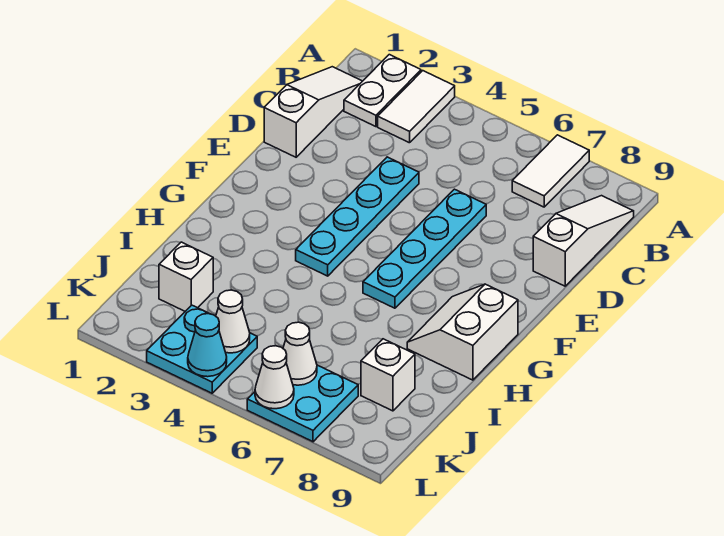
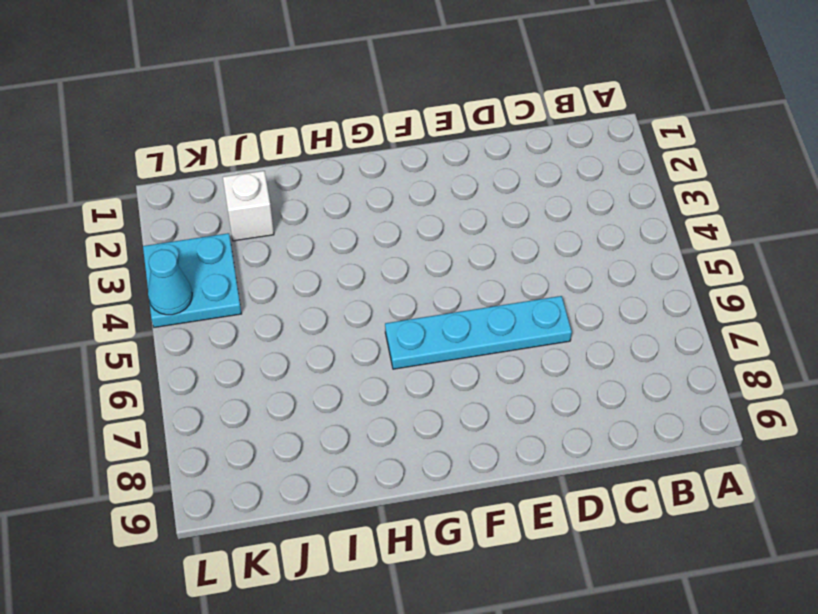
none -> white 1x2 plate [344,55,421,127]
none -> white 1x2 tile [378,71,455,143]
none -> white 1x2 tile [512,135,589,207]

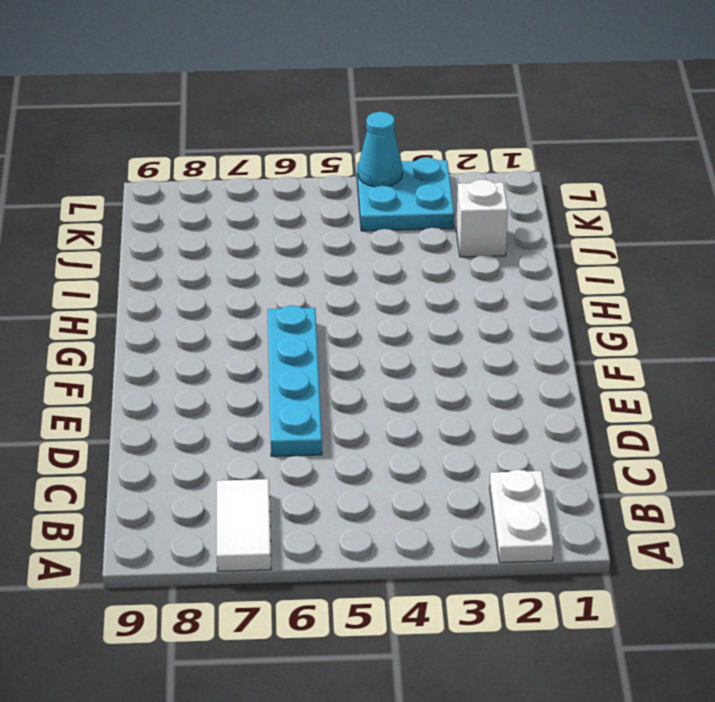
none -> white 1x2 tile [378,71,455,143]
none -> white 1x3 slope [264,67,362,157]
none -> white 1x3 slope [533,196,634,286]

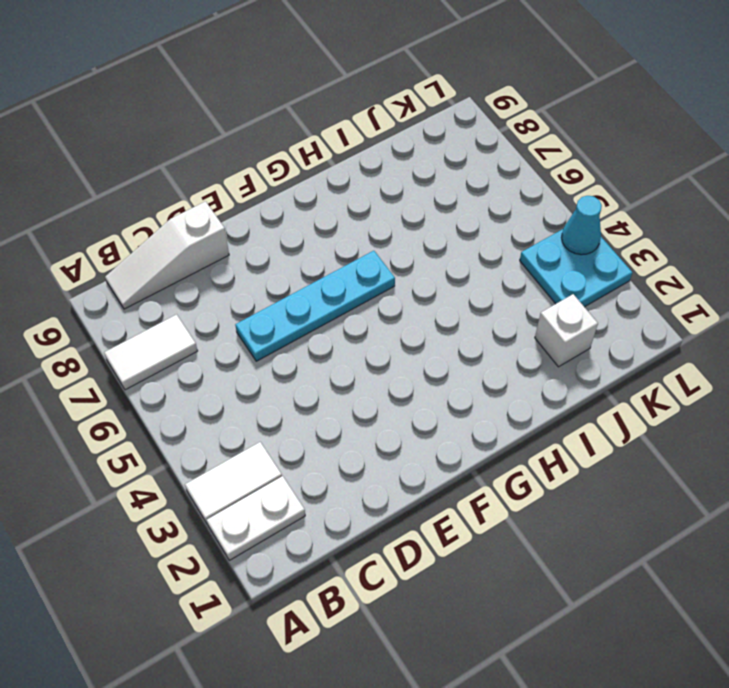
none -> white 1x3 slope [264,67,362,157]
none -> cyan 1x4 plate [296,157,419,276]
none -> white 2x2 slope [407,284,518,380]

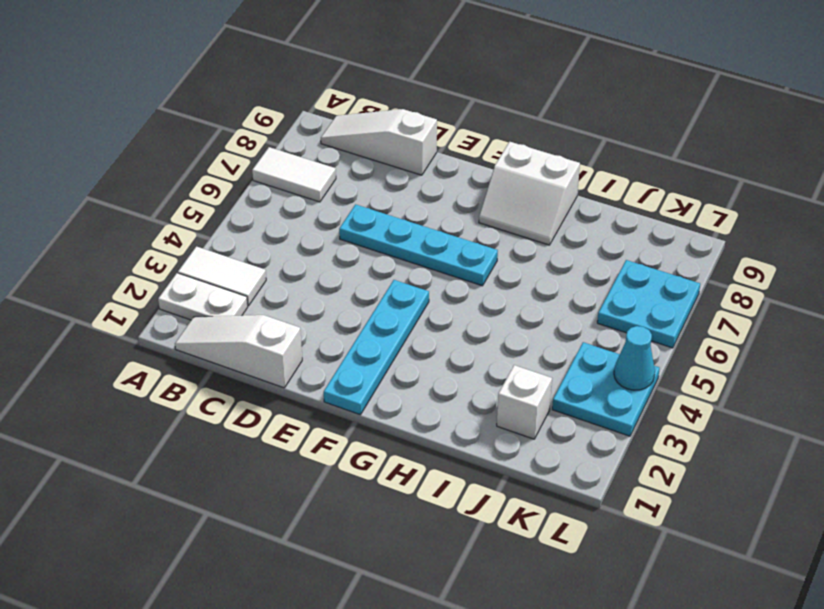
cyan 1x4 plate [324,280,429,415] -> cyan 1x4 plate turned to [296,157,419,276]
none -> white 1x1 brick [361,339,415,411]
none -> white 1x1 cone [216,290,250,353]
none -> white 1x1 cone [283,322,317,385]

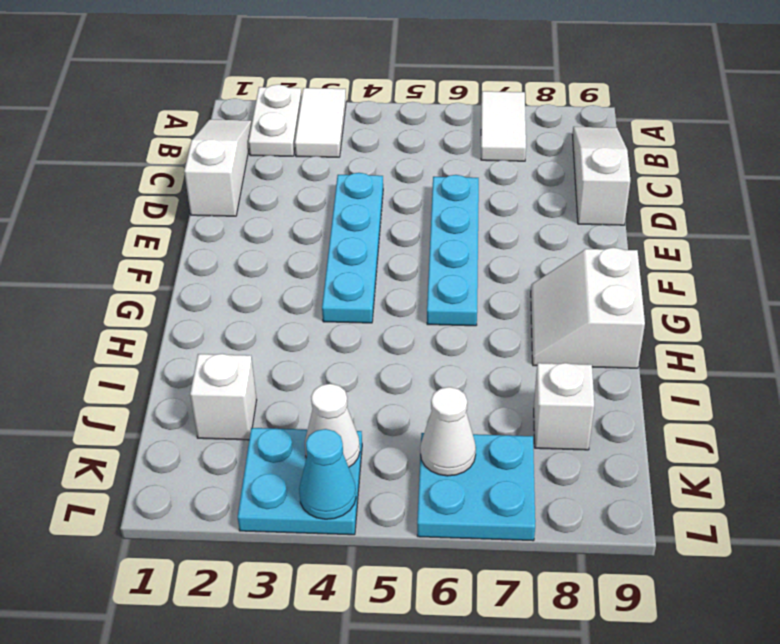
none -> white 1x1 cone [255,346,294,409]

